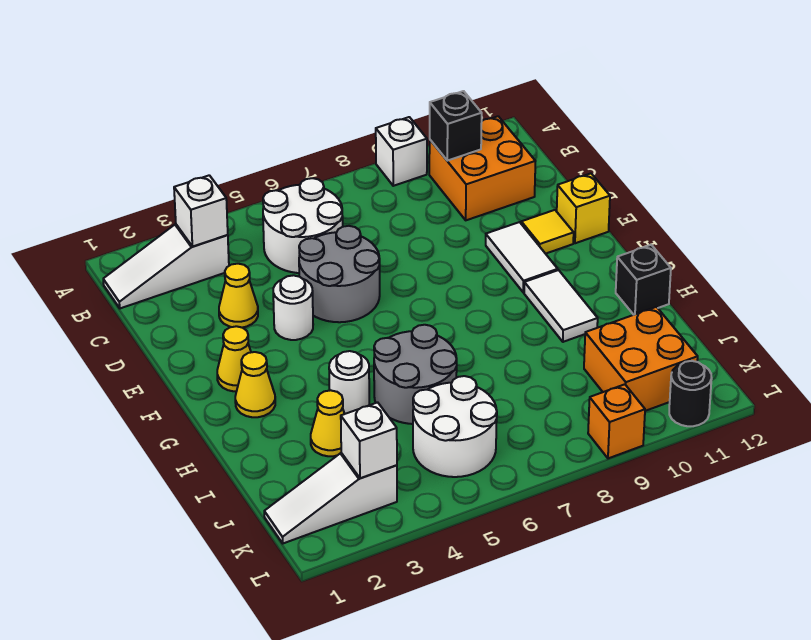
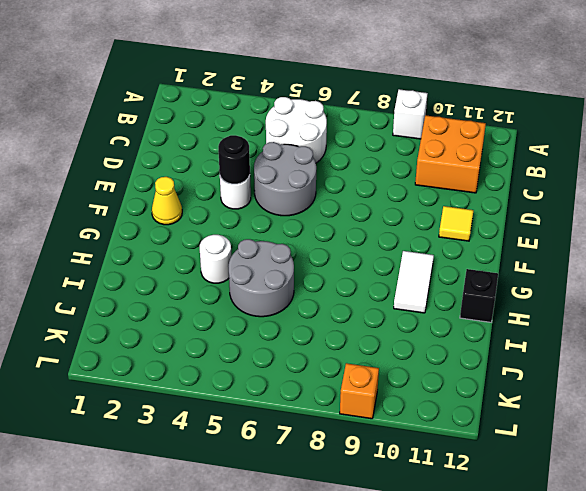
black 1x1 round brick [218,135,250,184] -> black 1x1 round brick moved to [669,361,712,426]
none -> white 1x3 slope [103,224,229,308]
none -> yellow 1x1 cone [219,264,258,328]
none -> white 1x2 tile [486,222,558,292]

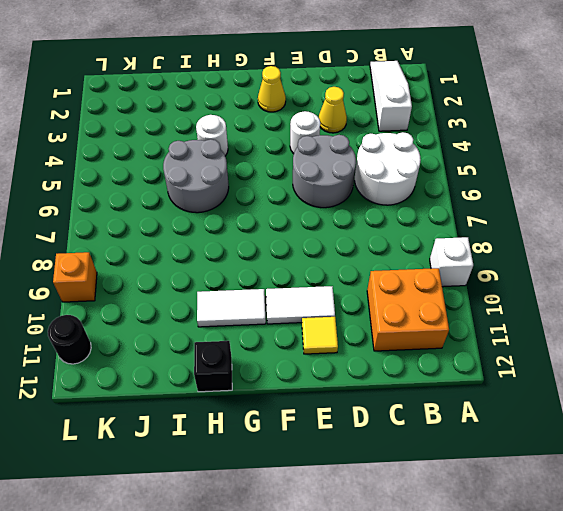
none -> yellow 1x1 brick [557,174,610,243]
none -> yellow 1x1 cone [235,352,275,417]
none -> yellow 1x1 cone [311,390,344,456]

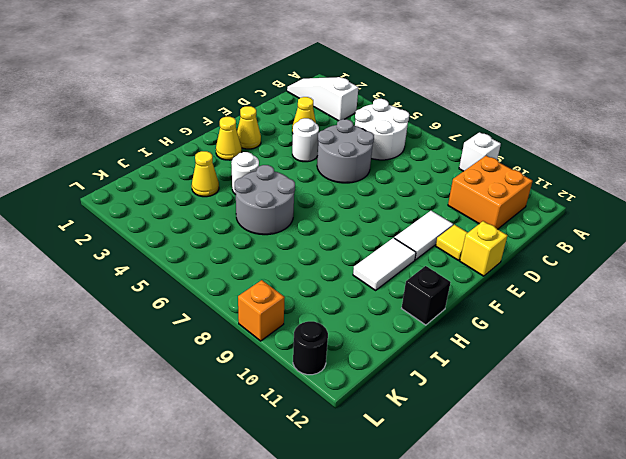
none -> white 2x2 round brick [413,376,497,477]
none -> orange 2x2 brick [584,307,698,411]
none -> white 1x3 slope [264,453,397,543]

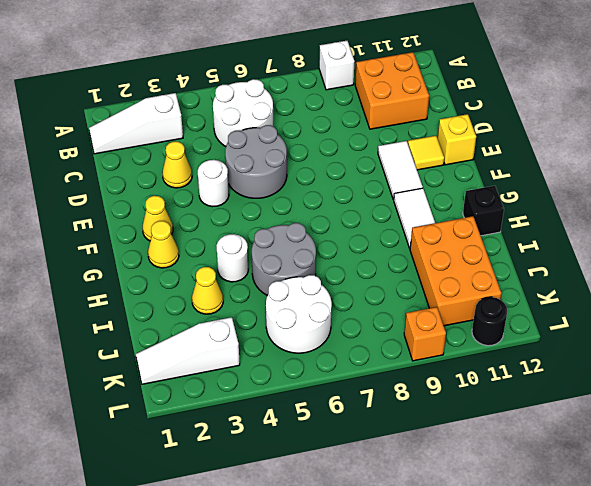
orange 2x3 brick [410,216,502,326] -> orange 2x2 brick [584,307,698,411]
none -> white 1x1 brick [174,175,228,247]
none -> black 1x1 brick [430,91,482,161]
none -> white 1x1 brick [341,402,397,478]

